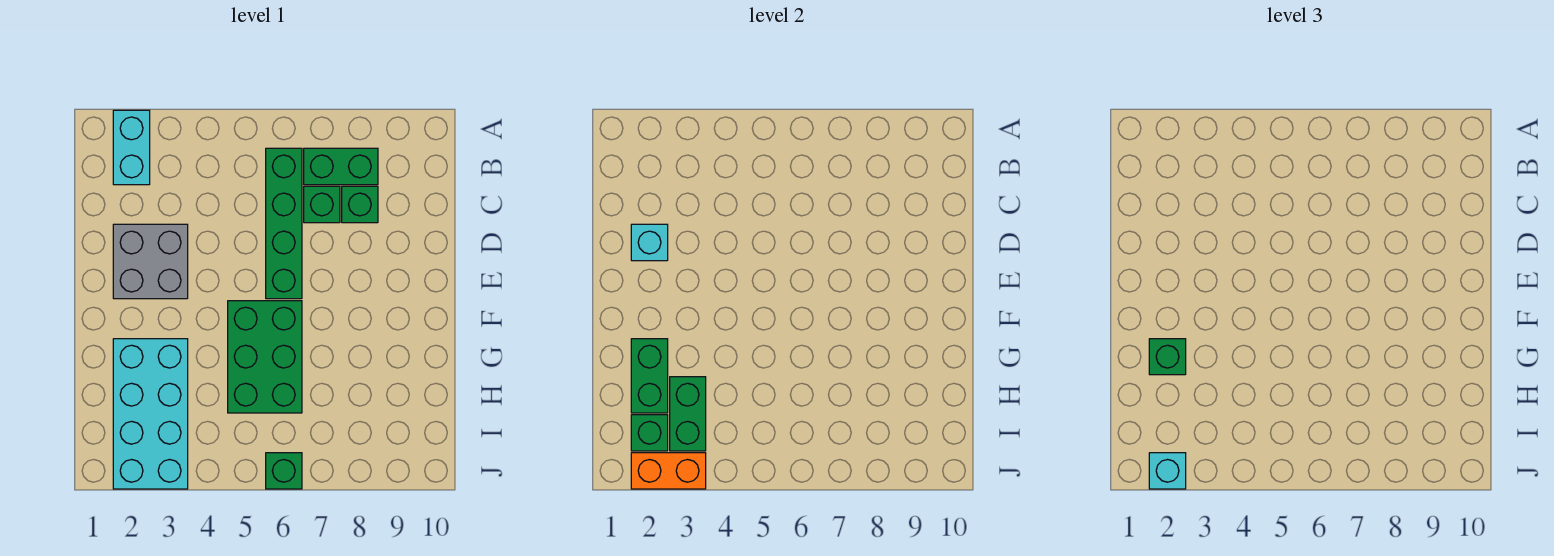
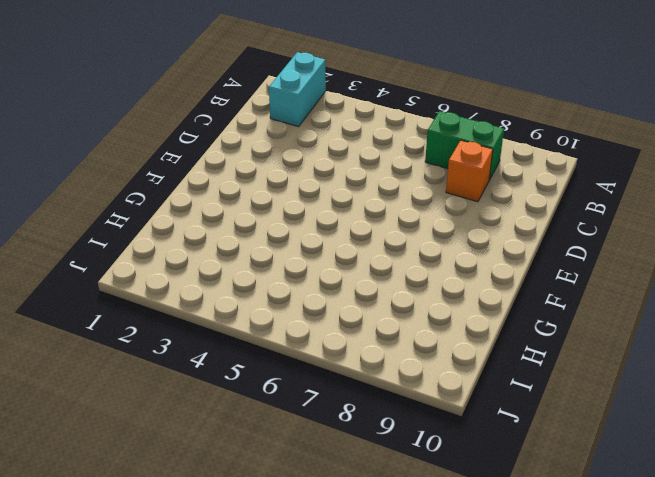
orange 1x1 brick [446,140,493,202] -> green 1x1 brick [342,186,378,223]
none -> green 1x4 brick [266,148,302,299]
none -> green 1x1 brick [304,186,340,223]
none -> grey 2x2 brick [113,224,188,299]

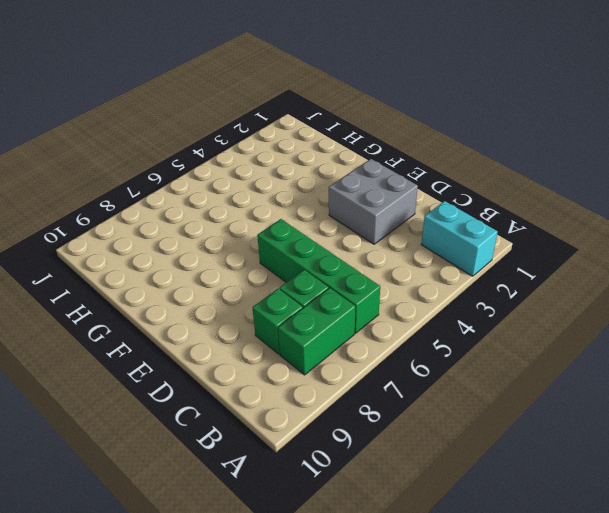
none -> green 2x3 brick [228,301,302,413]
none -> cyan 2x4 brick [113,339,188,489]
none -> green 1x1 brick [266,453,302,489]

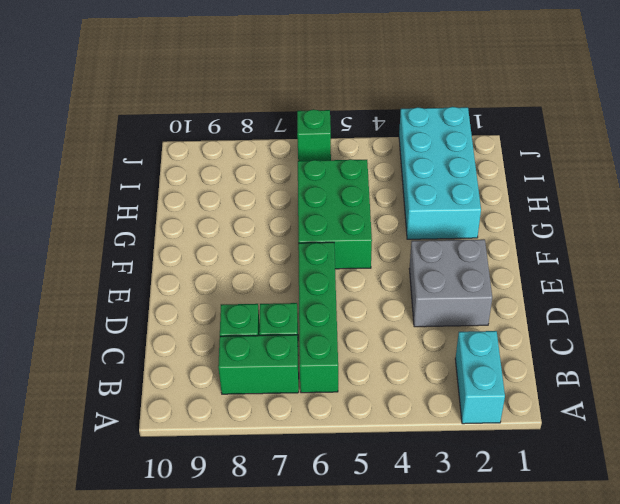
none -> cyan 1x1 brick [631,224,668,261]
none -> green 1x2 brick [631,339,668,413]
none -> green 1x2 brick [670,377,706,451]

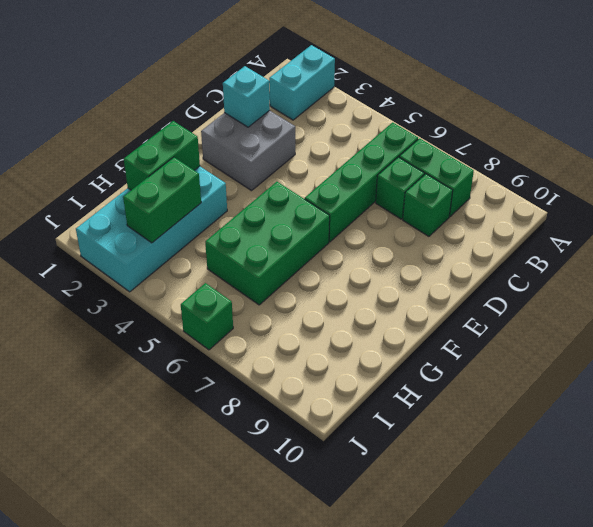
none -> green 1x1 brick [631,415,668,451]
none -> orange 1x2 brick [631,453,706,489]
none -> green 1x1 brick [1149,339,1186,375]

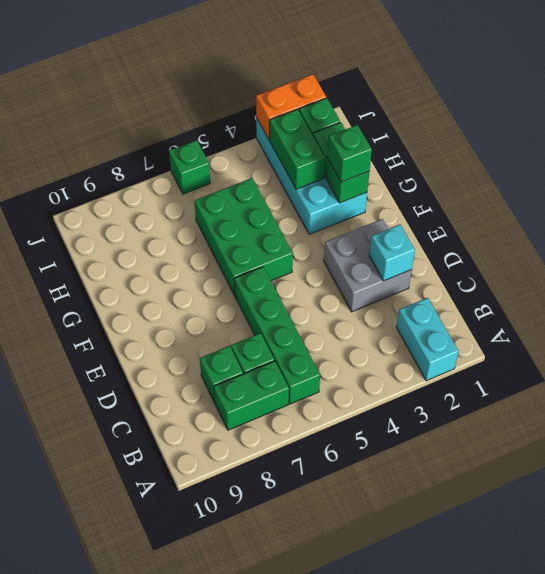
none -> cyan 1x1 brick [1149,453,1186,489]

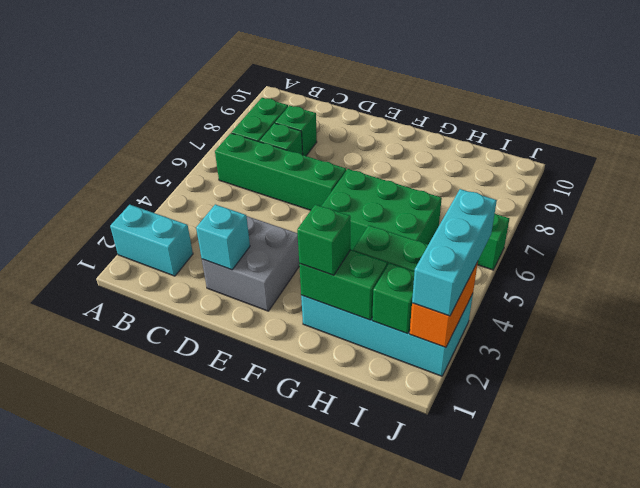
cyan 1x3 brick [412,189,497,316] -> cyan 1x1 brick [1149,453,1186,489]

